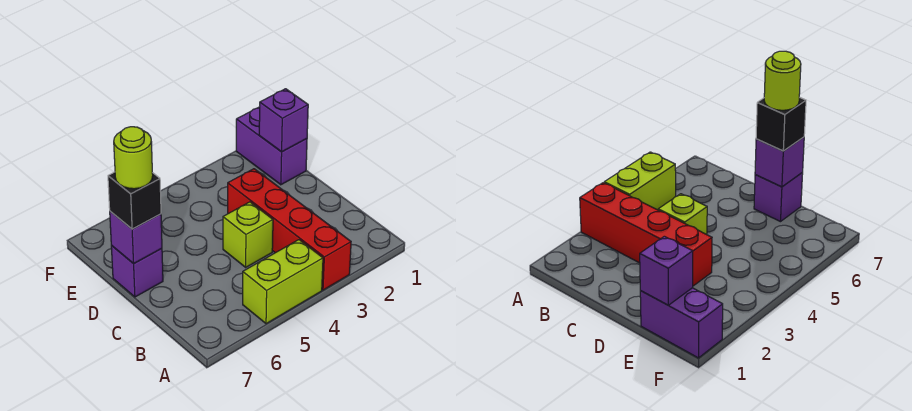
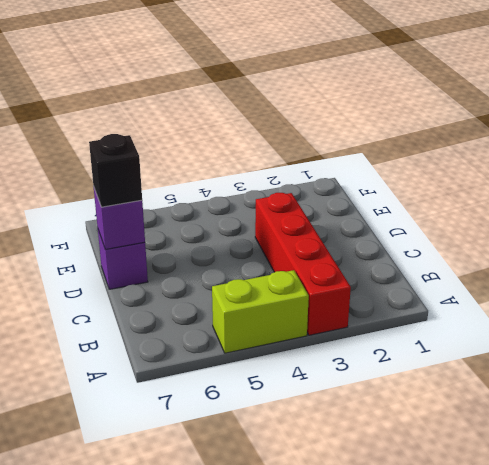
none -> lime 1x1 brick [223,202,273,267]
none -> purple 1x2 brick [236,107,307,185]

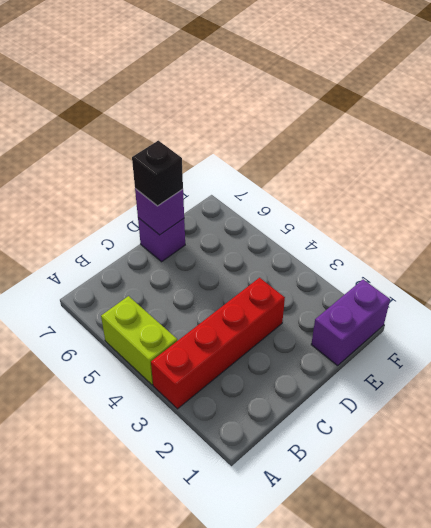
none -> lime 1x1 brick [223,202,273,267]
none -> purple 1x1 brick [259,89,308,152]

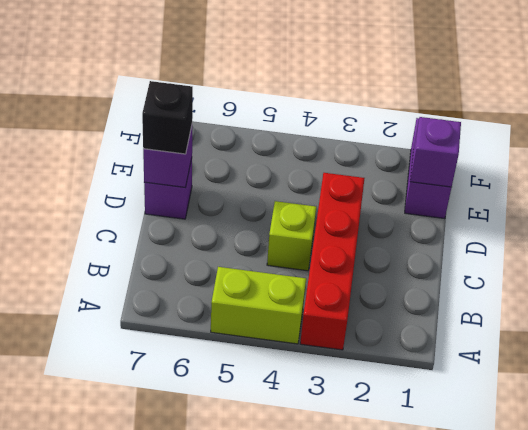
none -> lime 1x1 round brick [114,127,153,189]

